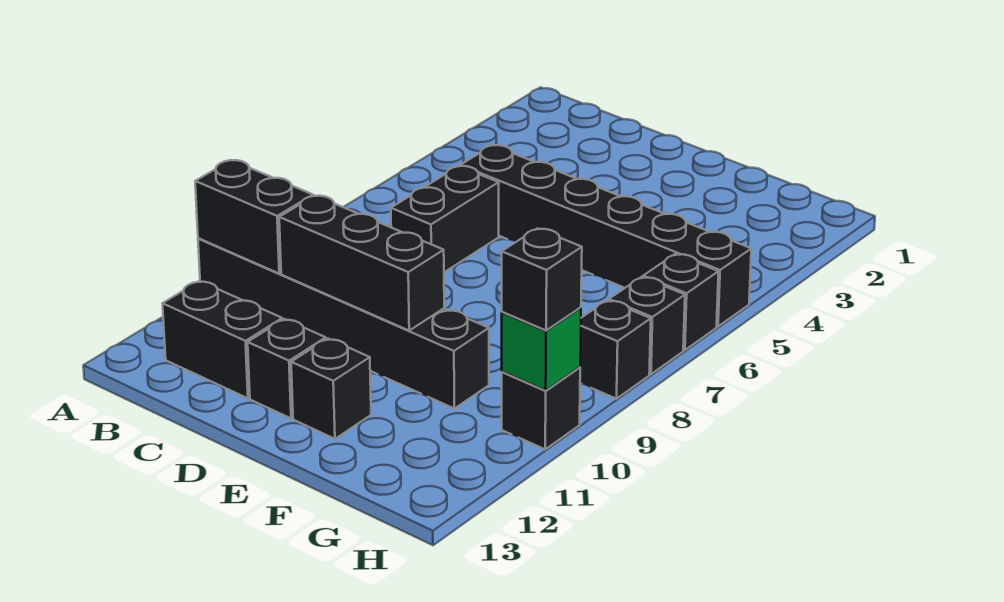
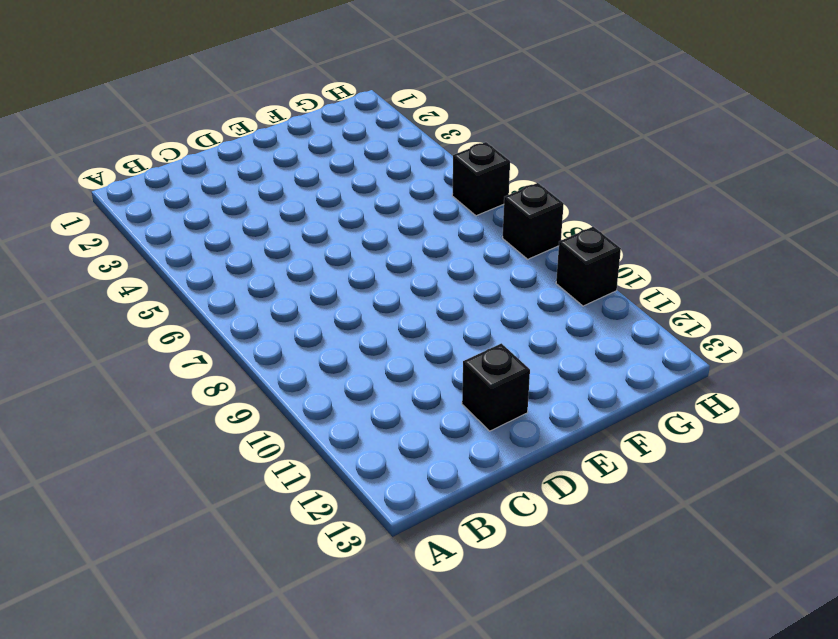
none -> black 1x6 brick [198,238,489,409]
none -> black 1x2 brick [163,281,282,398]
none -> black 1x6 brick [460,145,751,326]

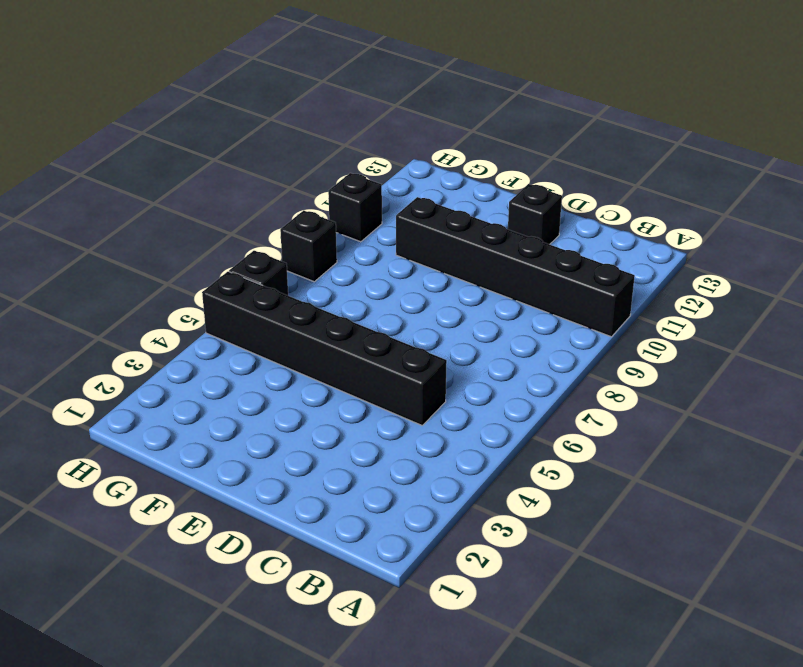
none -> black 1x2 brick [163,281,282,398]
none -> black 1x2 brick [391,166,499,272]
none -> black 1x1 brick [291,339,371,439]

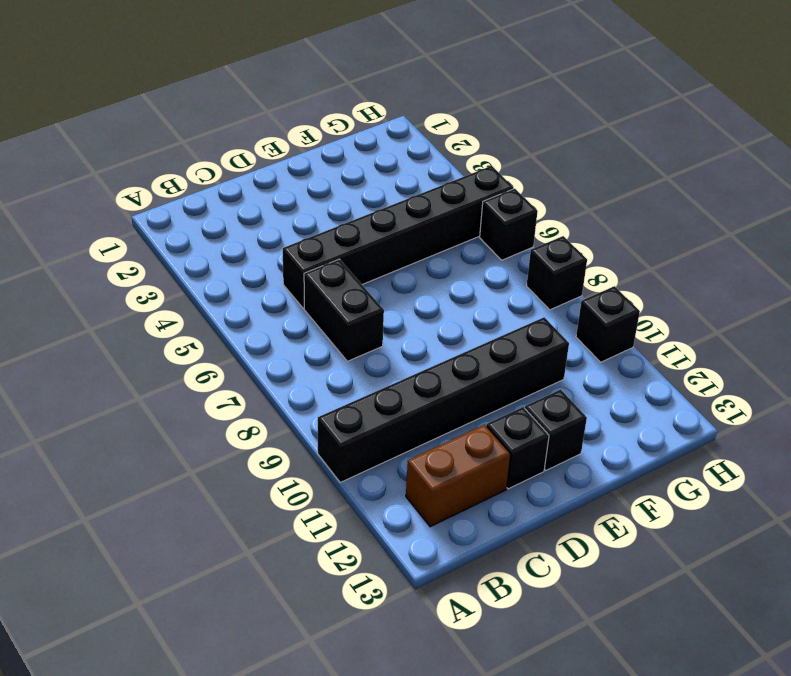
brown 1x2 brick [406,425,510,527] -> black 1x2 brick [163,281,282,398]
none -> black 1x1 brick [609,277,685,374]
none -> black 1x2 brick [195,160,313,273]
none -> black 1x3 brick [279,196,444,330]

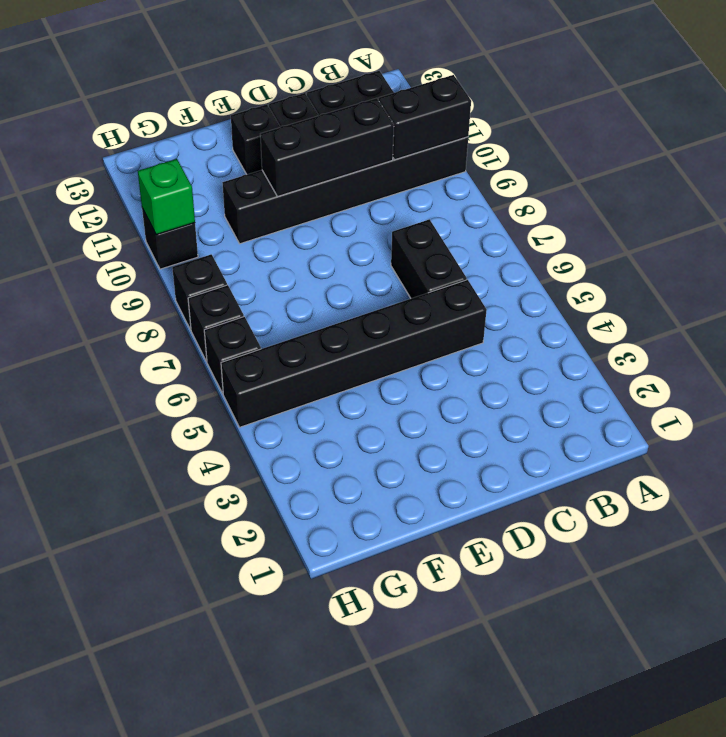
none -> black 1x1 brick [502,229,582,330]

